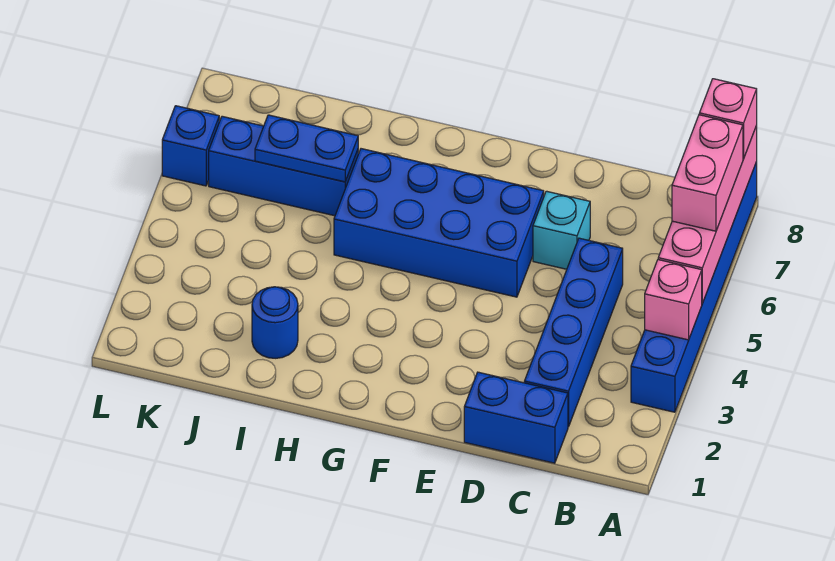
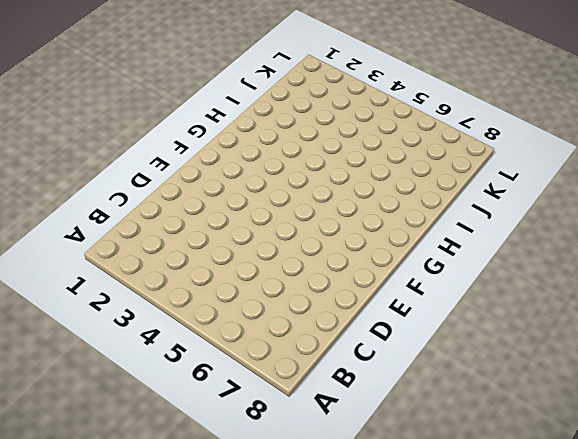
none -> blue 1x6 brick [631,162,757,412]
none -> blue 1x2 brick [464,372,568,463]
none -> blue 1x4 brick [524,238,623,427]

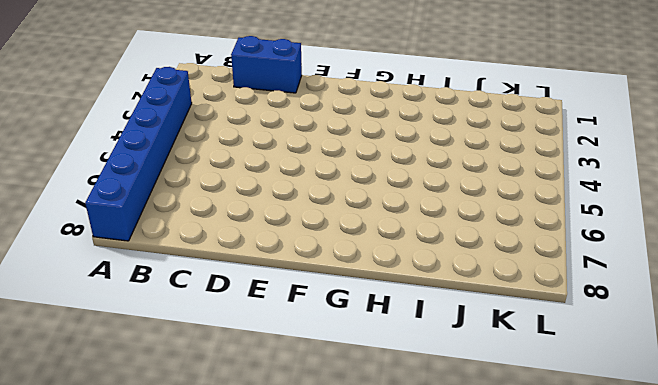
none -> blue 1x4 brick [524,238,623,427]
none -> cyan 1x1 brick [533,191,590,269]
none -> blue 2x4 brick [334,149,544,297]

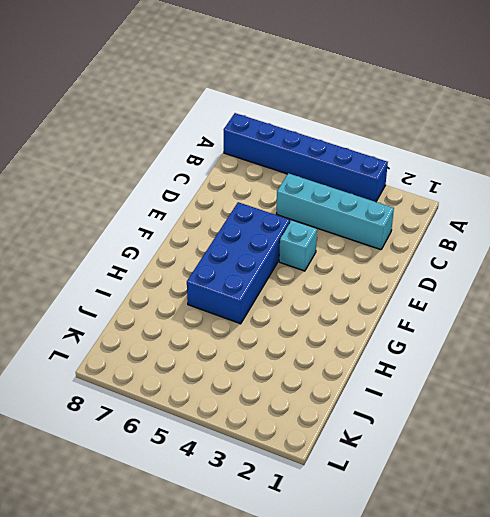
cyan 1x4 brick [277,173,394,250] -> blue 1x4 brick [524,238,623,427]
cyan 1x1 brick [279,220,317,271] -> cyan 1x1 brick moved to [533,191,590,269]
none -> blue 1x2 brick [464,372,568,463]
none -> blue 1x1 round brick [252,287,298,358]
none -> blue 1x3 brick [209,116,358,216]

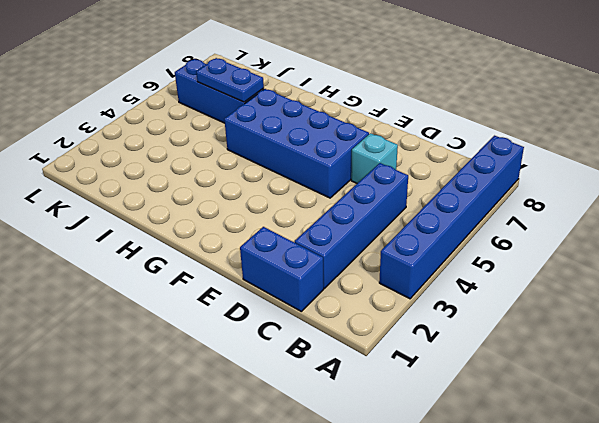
none -> blue 1x1 round brick [252,287,298,358]
none -> blue 1x1 brick [162,106,219,186]
none -> pink 1x1 brick [645,260,702,340]

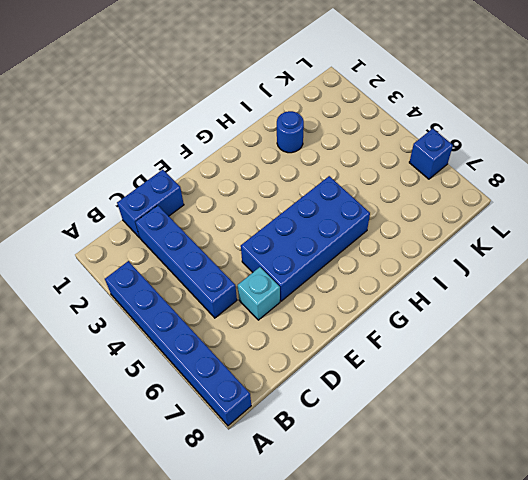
none -> blue 1x3 brick [209,116,358,216]
none -> pink 1x1 brick [645,260,702,340]
none -> pink 1x4 brick [658,126,757,303]

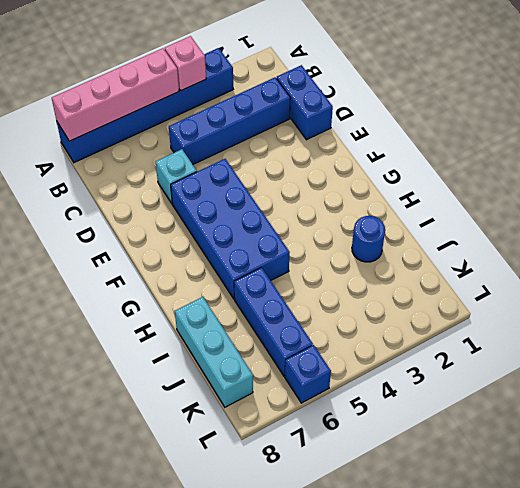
cyan 1x3 brick [175,297,253,407] -> none
none -> blue 1x2 plate [255,115,358,182]
none -> pink 1x2 brick [672,115,743,231]
none -> pink 1x1 brick [699,79,757,159]

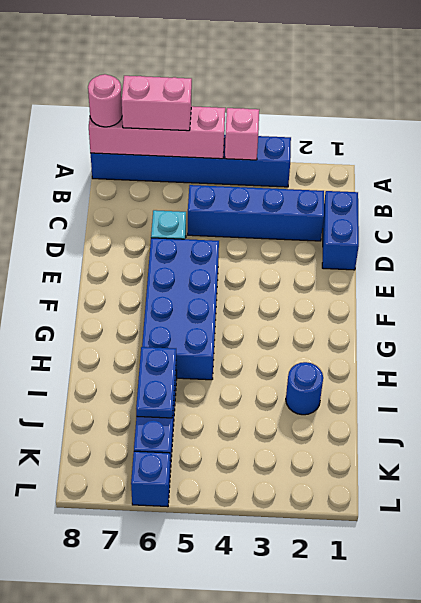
pink 1x1 round brick [88,74,122,127] -> pink 1x1 brick [699,79,757,159]

